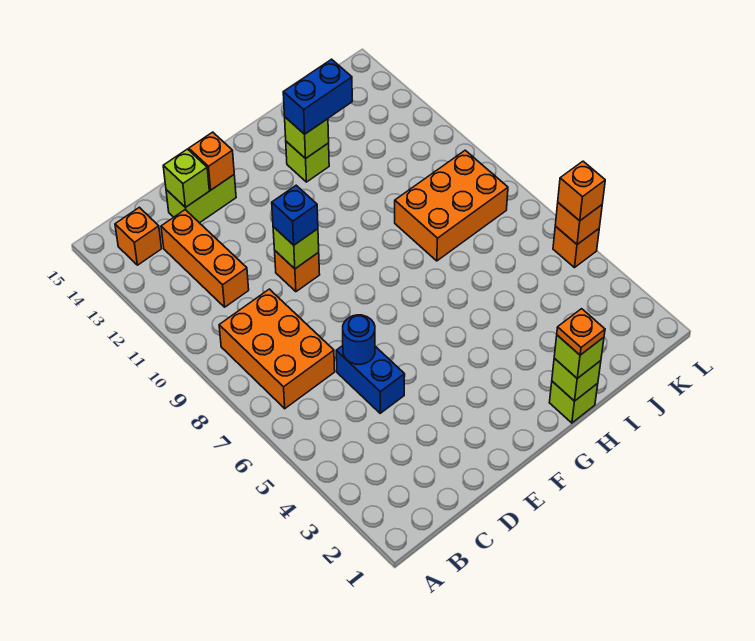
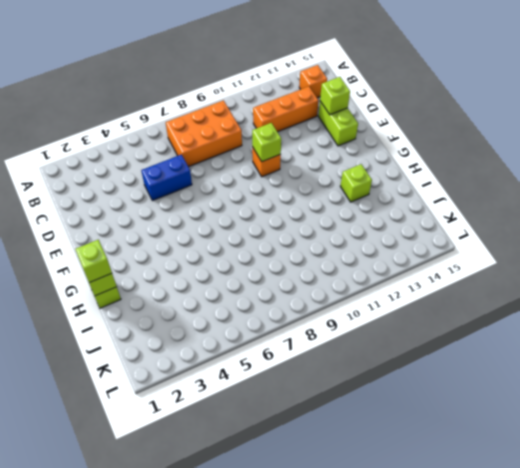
none -> orange 2x3 brick [395,150,508,261]
none -> orange 1x1 brick [553,226,599,268]
none -> blue 1x1 round brick [343,315,375,364]

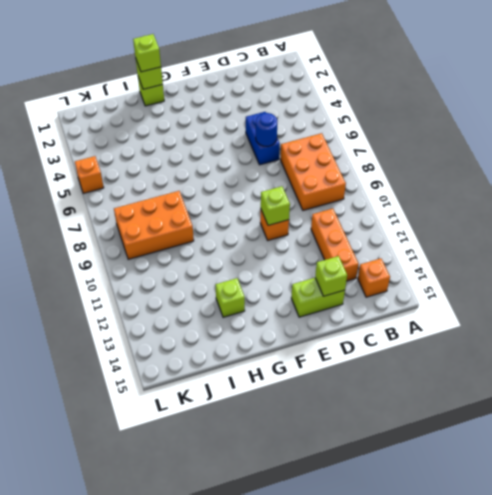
none -> orange 1x1 brick [189,132,234,190]
none -> lime 1x1 brick [285,117,329,159]
none -> orange 1x1 brick [555,203,602,244]

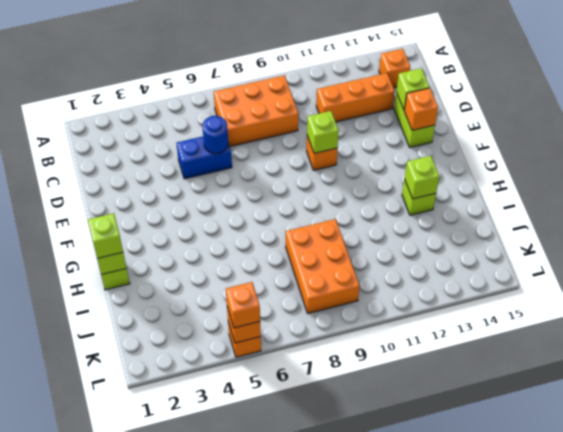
none -> blue 1x1 brick [272,185,318,245]
none -> blue 1x2 brick [283,59,352,134]
none -> orange 1x1 plate [557,309,605,355]

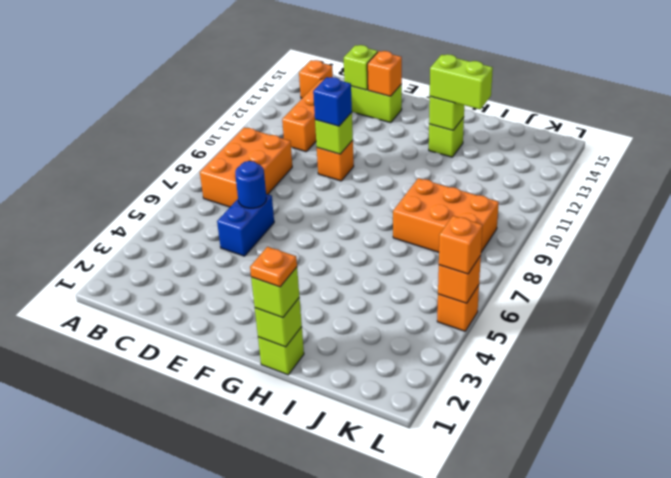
lime 1x2 brick [430,54,493,109] -> blue 1x2 brick [283,59,352,134]

